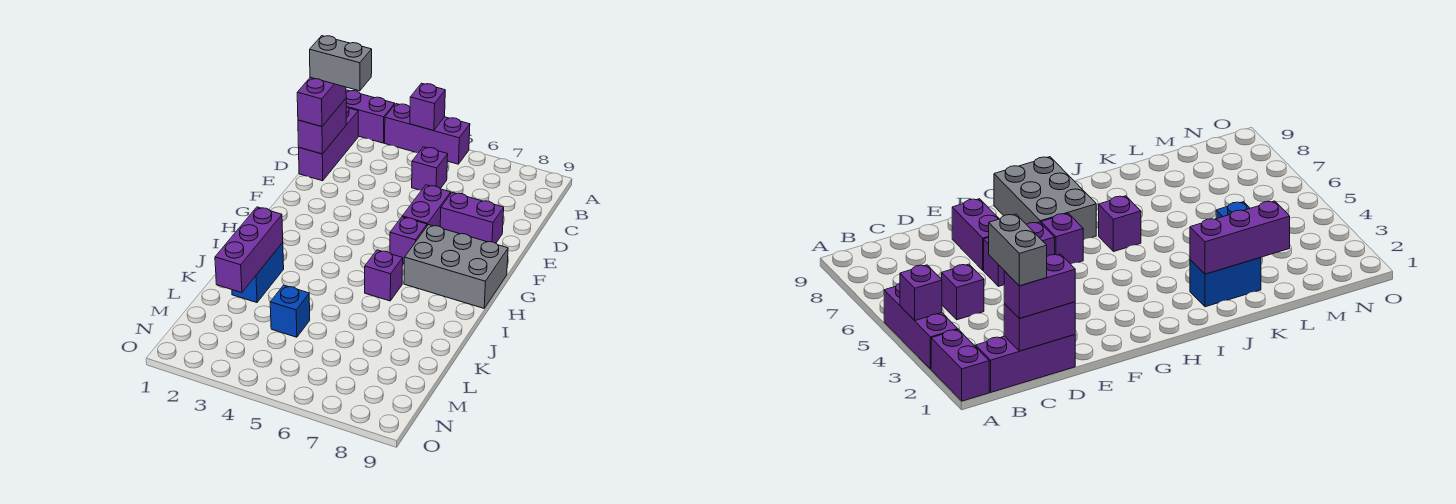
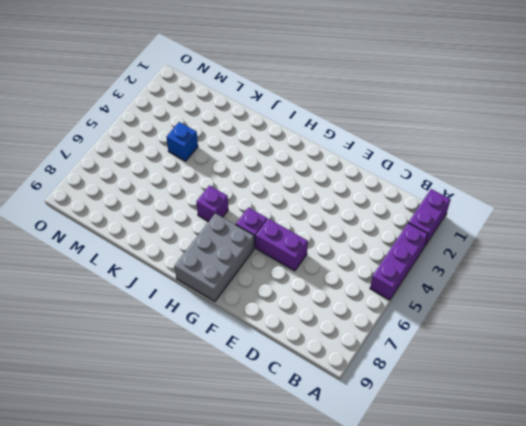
none -> purple 1x3 brick [299,106,358,181]
none -> purple 1x1 brick [412,147,448,190]
none -> purple 1x2 brick [440,192,504,243]

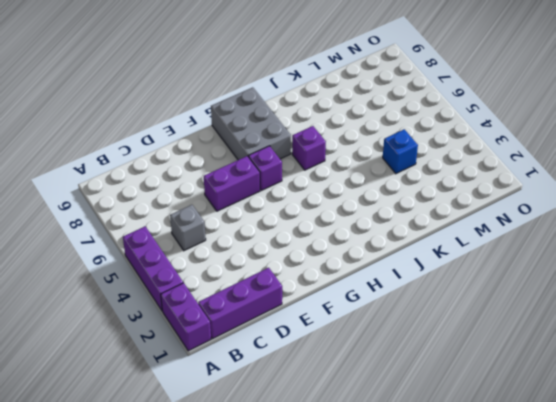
grey 1x1 brick [170,205,206,251] -> purple 1x1 brick [412,147,448,190]
none -> purple 1x2 brick [440,192,504,243]
none -> blue 1x2 brick [232,242,284,303]
none -> purple 1x1 brick [410,83,445,131]

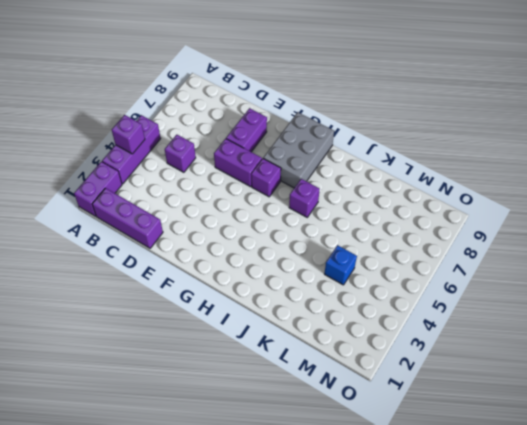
none -> blue 1x2 brick [232,242,284,303]
none -> purple 1x2 brick [298,99,346,154]
none -> purple 1x3 brick [215,207,283,293]

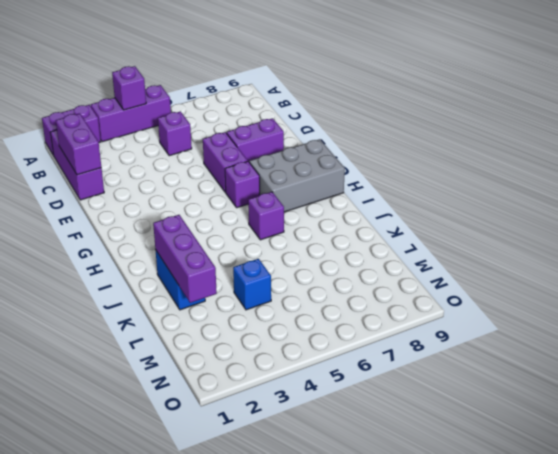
none -> purple 1x2 brick [297,77,346,127]
none -> grey 1x2 brick [310,36,372,91]

